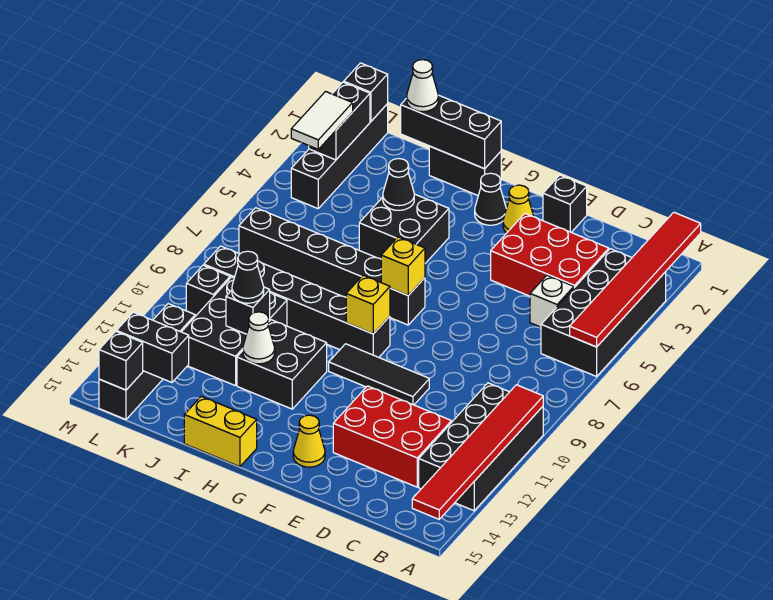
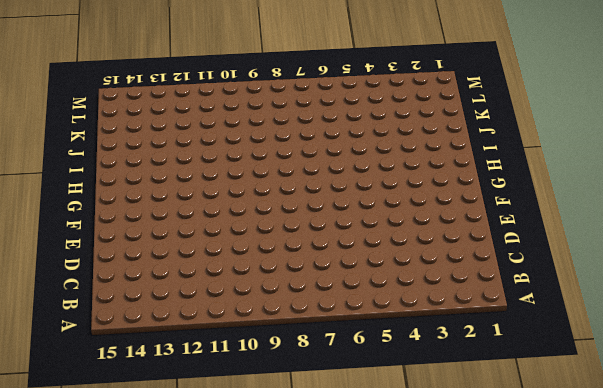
none -> black 2x4 brick [541,249,666,376]
none -> black 2x4 brick [419,383,543,511]
none -> red 2x3 brick [491,214,609,296]
none -> white 1x1 brick [530,275,574,327]

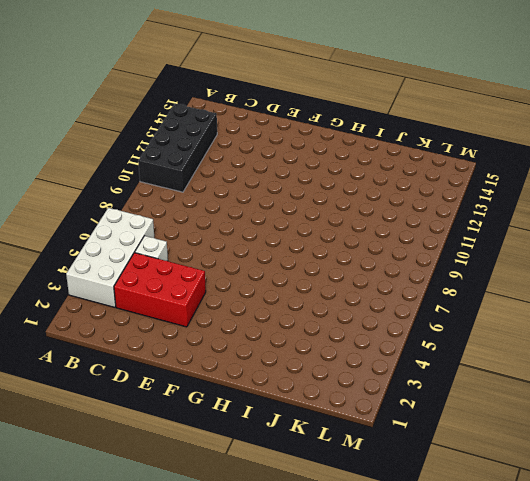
white 2x4 brick [66,208,154,307] -> black 2x4 brick [541,249,666,376]
none -> red 2x3 brick [333,386,451,487]
none -> black 1x1 brick [543,175,587,232]
none -> black 1x3 tile [329,344,429,405]
none -> yellow 1x1 cone [503,185,534,233]

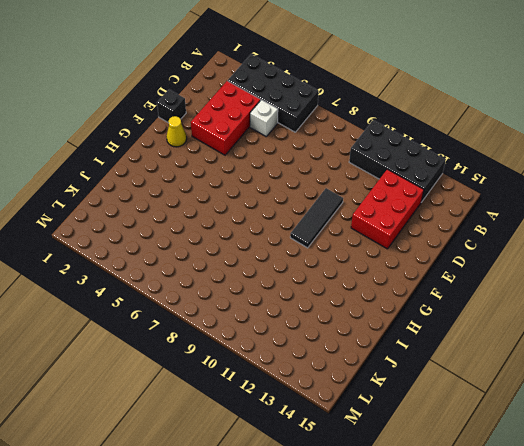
none -> yellow 1x1 cone [293,415,325,467]
none -> black 1x1 cone [475,173,506,225]
none -> black 1x6 brick [239,208,425,325]
none -> black 1x6 brick [204,246,390,357]

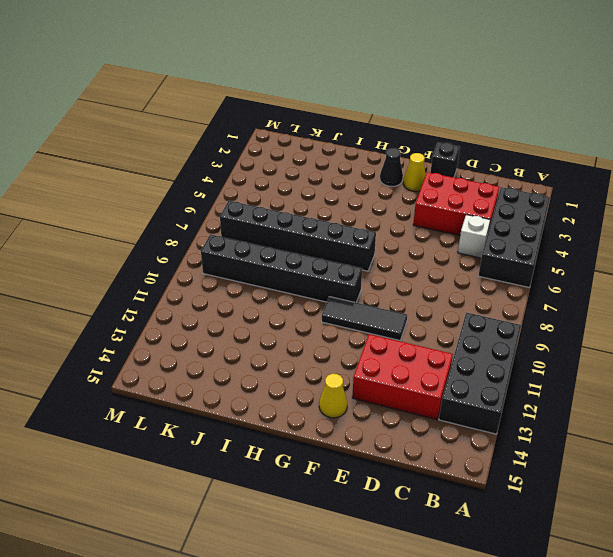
none -> black 1x2 brick [429,146,501,195]
none -> black 2x2 brick [359,194,449,263]
none -> black 2x2 brick [237,320,327,409]
none -> yellow 1x2 brick [184,396,257,467]

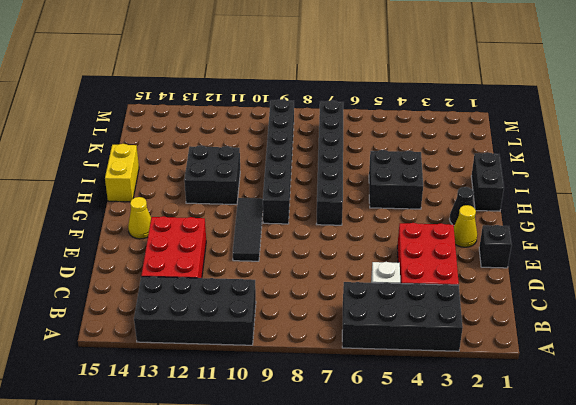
none -> black 2x3 brick [182,277,287,386]
none -> black 1x4 brick [291,104,388,208]
none -> black 1x1 brick [186,265,230,316]
none -> black 1x4 brick [99,304,195,420]

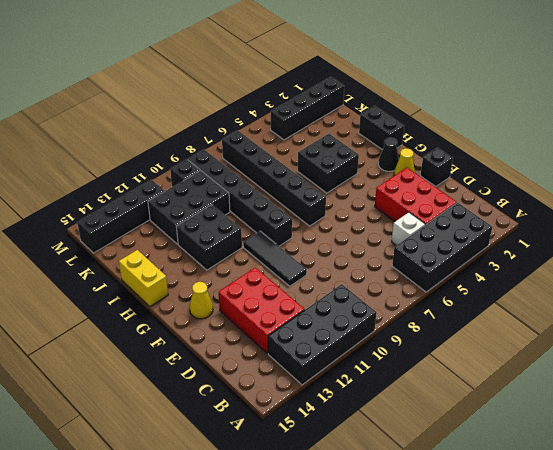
none -> red 1x6 tile [570,212,701,347]
none -> red 1x6 tile [412,385,543,519]
none -> yellow 1x1 brick [381,237,425,295]
none -> yellow 1x1 brick [346,275,390,334]

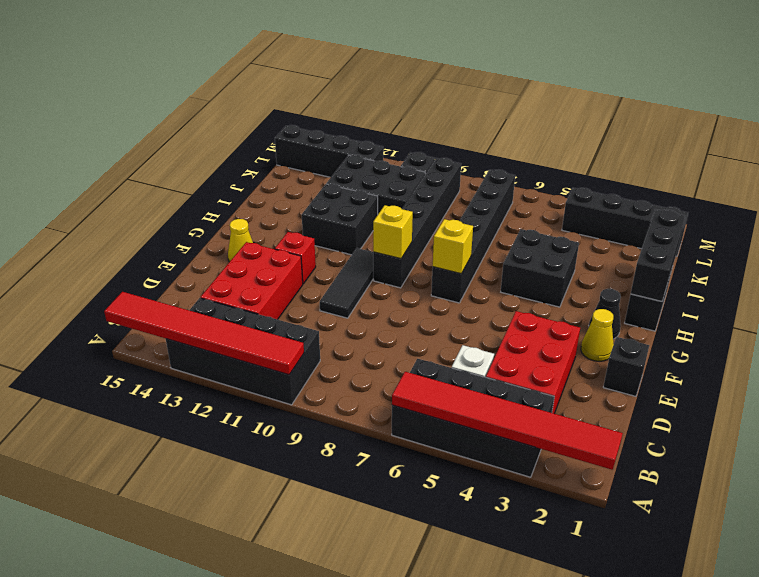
red 1x1 brick [275,232,316,284] -> none
none -> yellow 1x2 brick [184,396,257,467]
none -> black 1x1 cone [383,159,414,210]
none -> white 1x1 cone [243,312,275,364]
none -> black 1x1 brick [226,287,270,334]

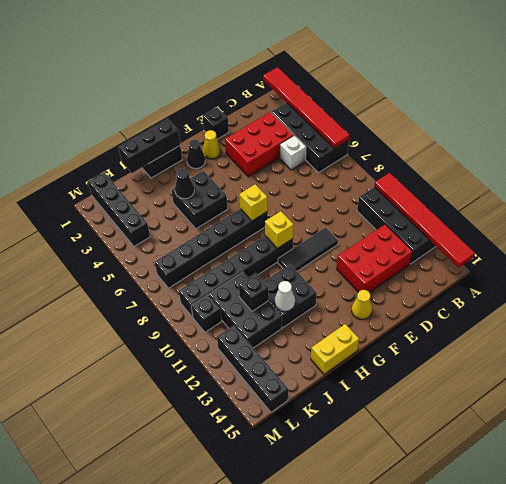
none -> black 1x2 brick [116,312,189,382]
none -> black 1x1 brick [344,63,388,122]
none -> black 1x2 brick [309,82,370,160]
none -> black 1x1 brick [99,332,143,390]

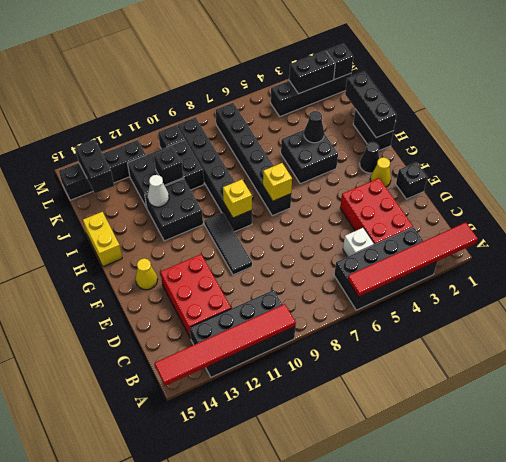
none -> black 1x1 brick [99,332,143,390]
none -> white 1x1 cone [407,60,438,112]
none -> black 1x1 cone [232,251,264,303]
none -> white 1x2 tile [291,92,353,149]

